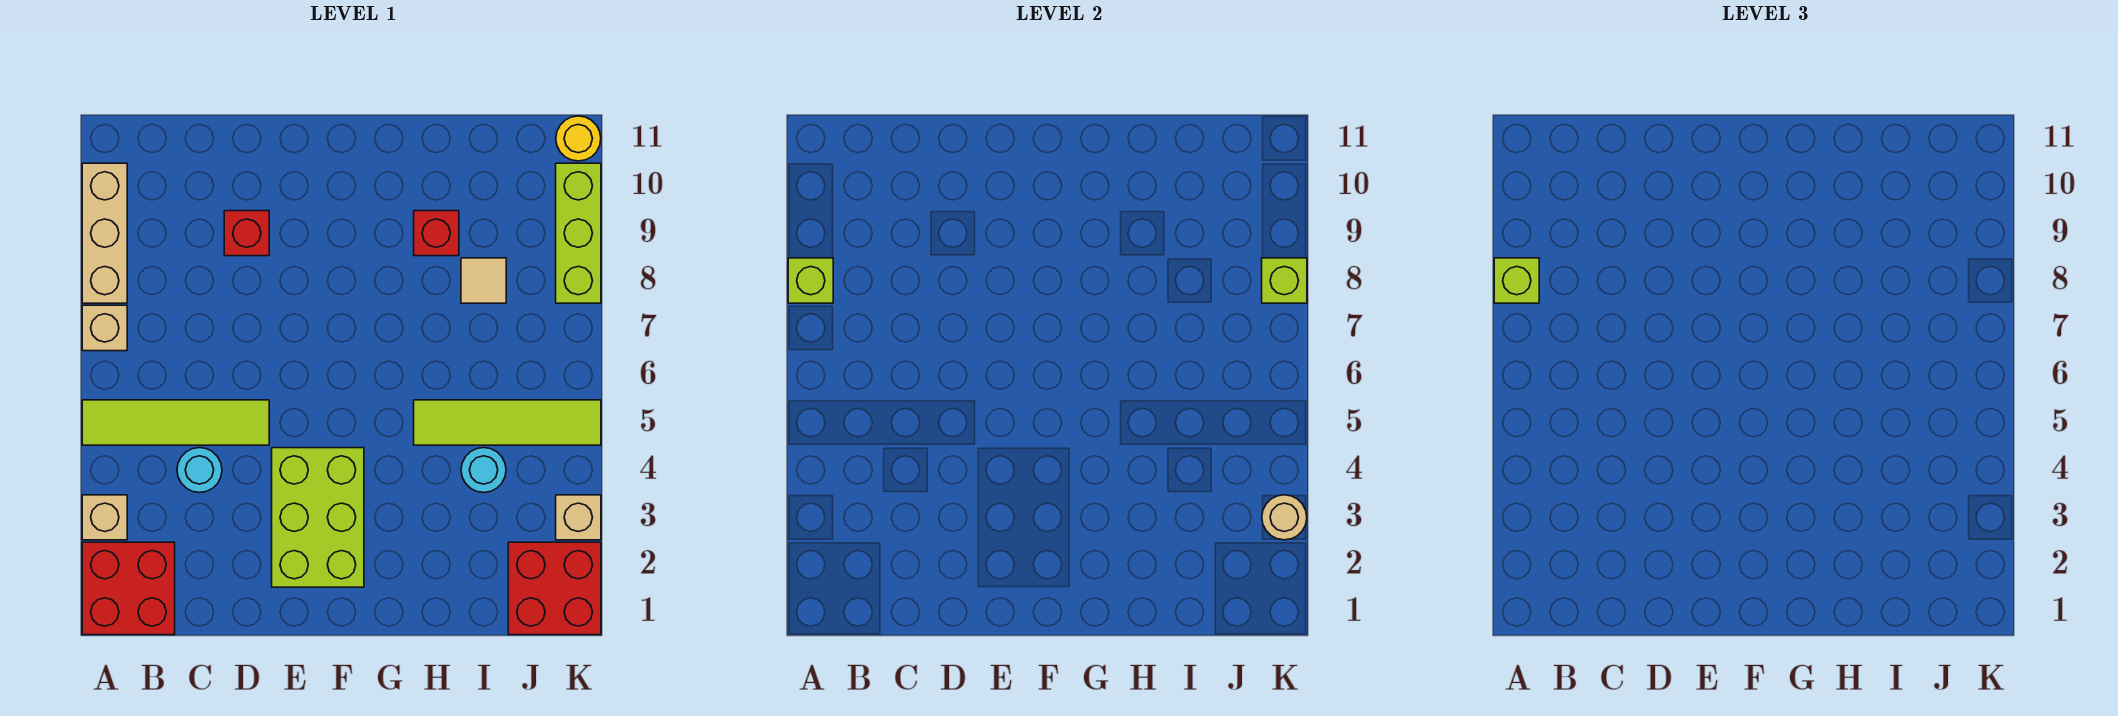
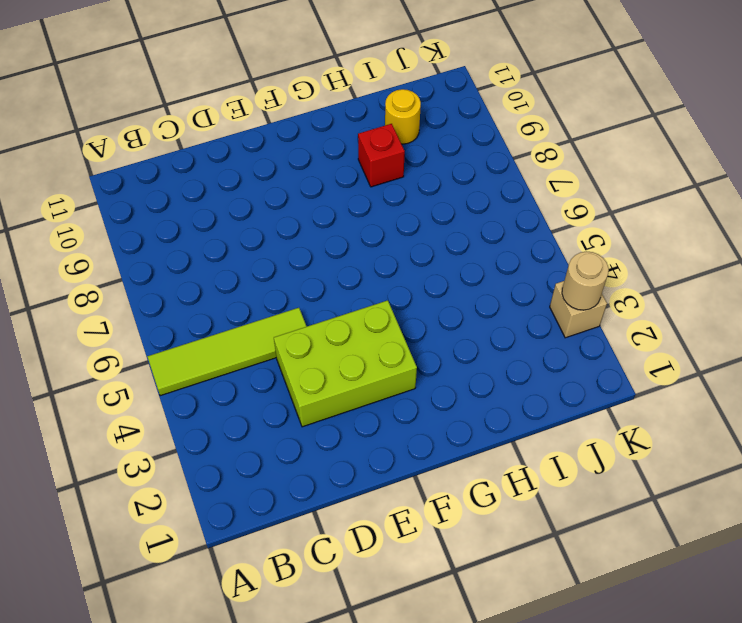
lime 2x3 brick [274,300,417,427] -> lime 2x3 brick turned to [272,448,364,587]
yellow 1x1 round brick [385,89,421,144] -> yellow 1x1 round brick moved to [556,116,601,161]
none -> red 2x2 brick [82,542,175,635]
none -> tan 1x1 brick [82,495,127,540]
none -> tan 1x1 brick [82,305,127,351]

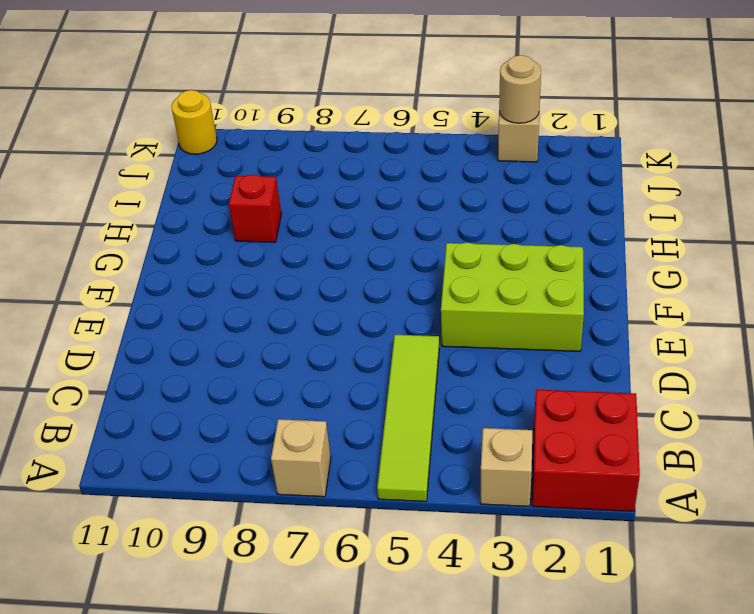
none -> tan 1x3 brick [82,163,127,303]
none -> cyan 1x1 round brick [177,448,222,493]
none -> red 1x1 brick [224,211,269,256]

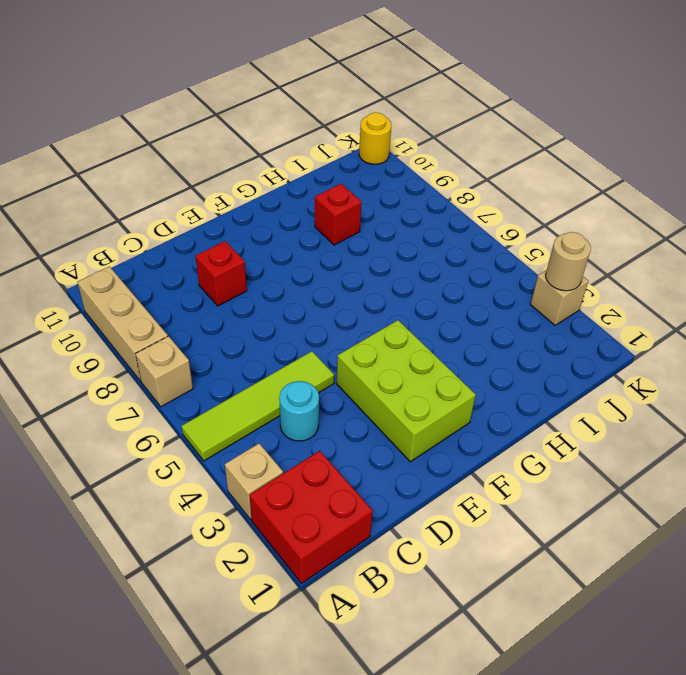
none -> lime 1x4 tile [414,400,601,445]
none -> cyan 1x1 round brick [461,448,506,493]
none -> tan 1x1 tile [461,258,506,303]

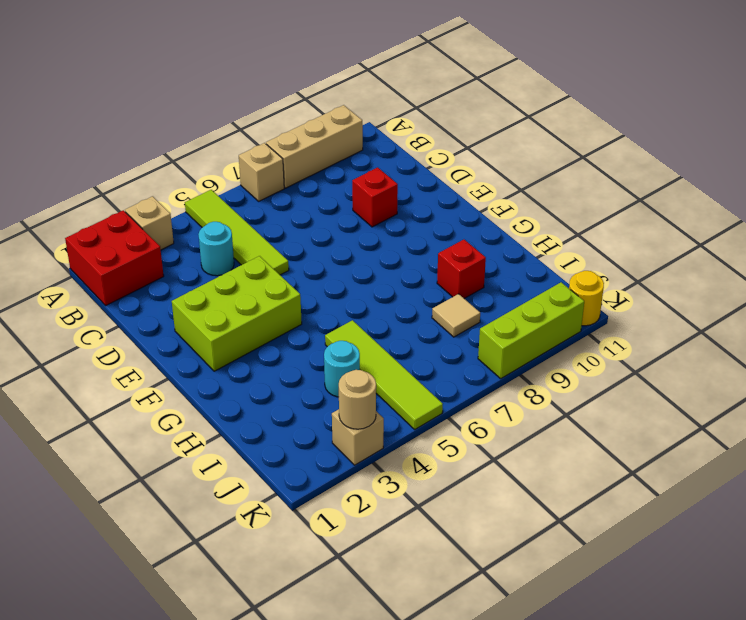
none -> red 2x2 brick [508,542,601,635]
none -> lime 1x1 brick [788,258,833,303]
none -> lime 1x1 brick [1262,258,1307,303]

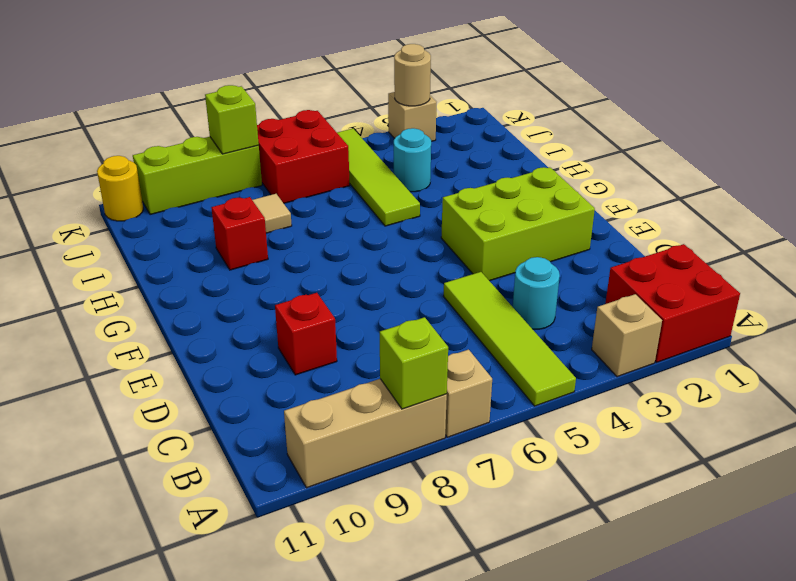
red 2x2 brick [257,110,350,203] -> red 2x2 brick moved to [508,542,601,635]
none -> lime 1x1 brick [1494,258,1539,303]

